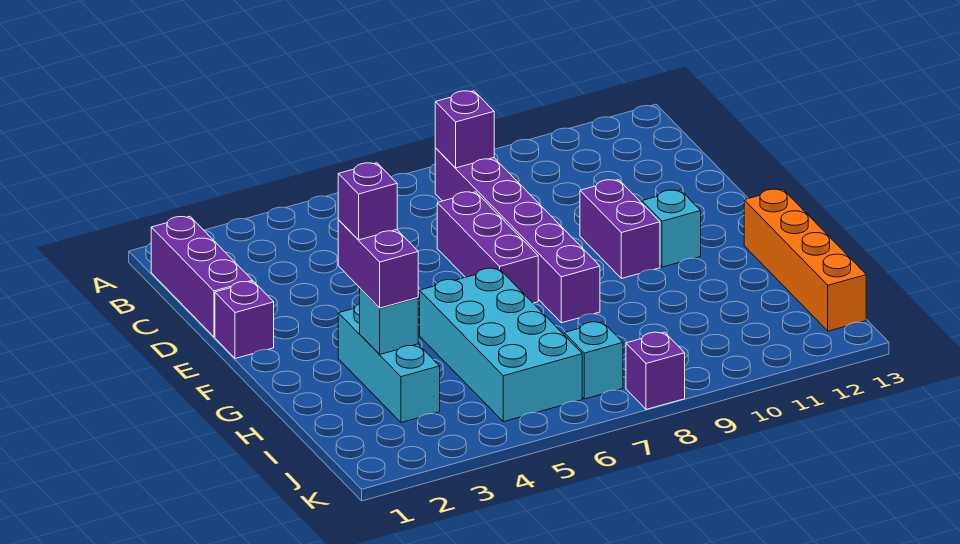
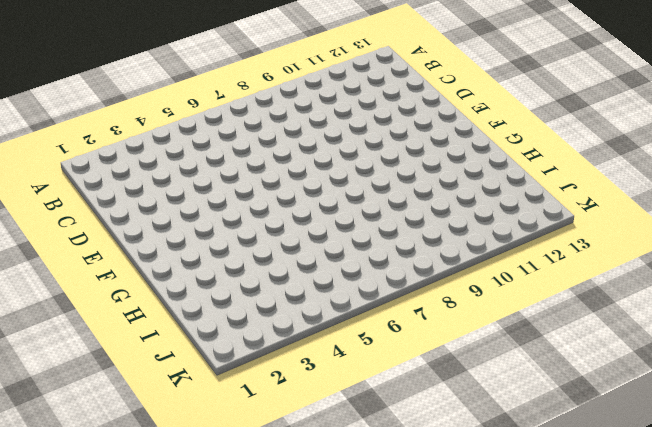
none -> purple 1x3 brick [151,216,253,337]
none -> purple 1x6 brick [435,148,600,323]
none -> purple 1x3 brick [437,192,538,303]

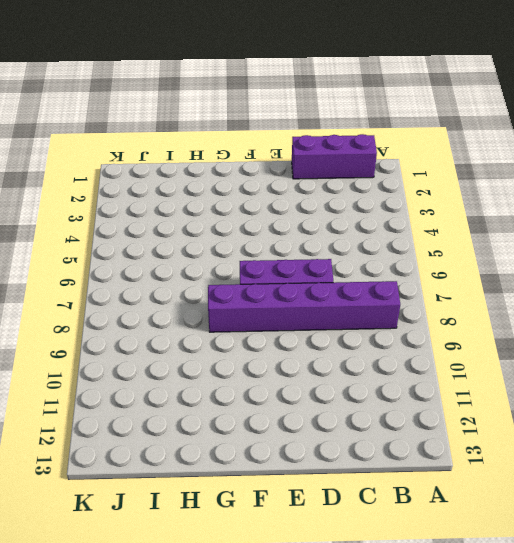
none -> purple 1x1 brick [215,281,274,359]
none -> purple 1x2 brick [580,180,660,278]
none -> cyan 1x1 brick [642,190,701,267]

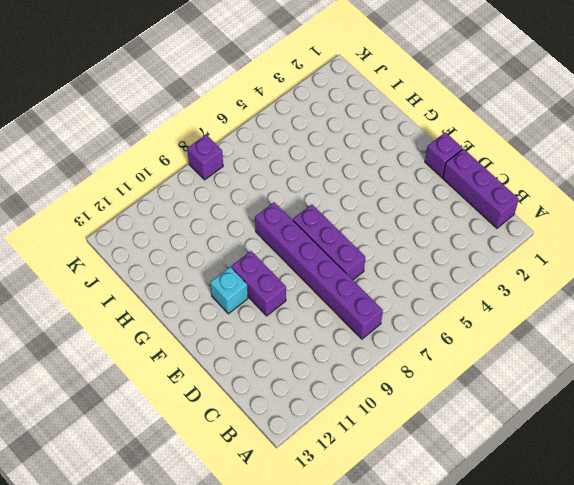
none -> cyan 1x3 brick [338,304,440,423]
none -> cyan 2x4 brick [420,268,582,422]
none -> orange 1x4 brick [744,189,866,331]

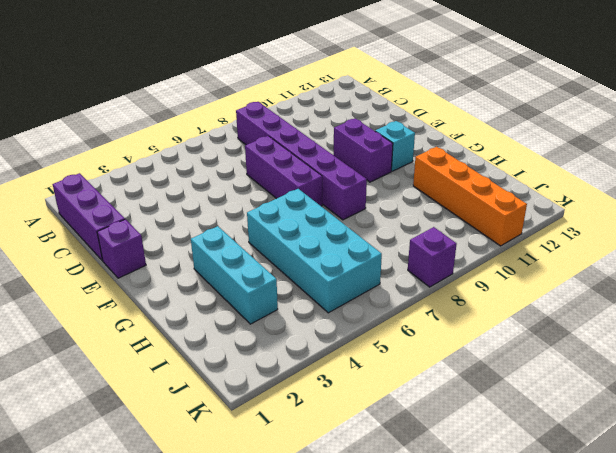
orange 1x4 brick [413,147,527,246] -> orange 1x4 brick moved to [744,189,866,331]
none -> cyan 1x1 brick [564,322,623,399]
none -> purple 1x1 brick [435,91,494,168]
none -> cyan 1x1 brick [360,289,418,354]

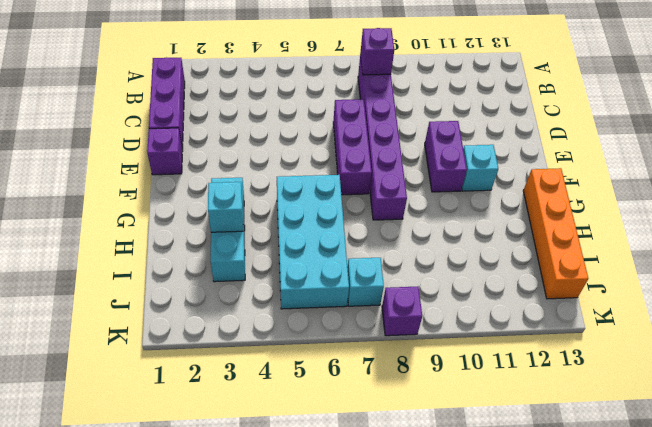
none -> purple 1x2 brick [338,220,418,308]
none -> purple 1x1 brick [338,163,397,240]

